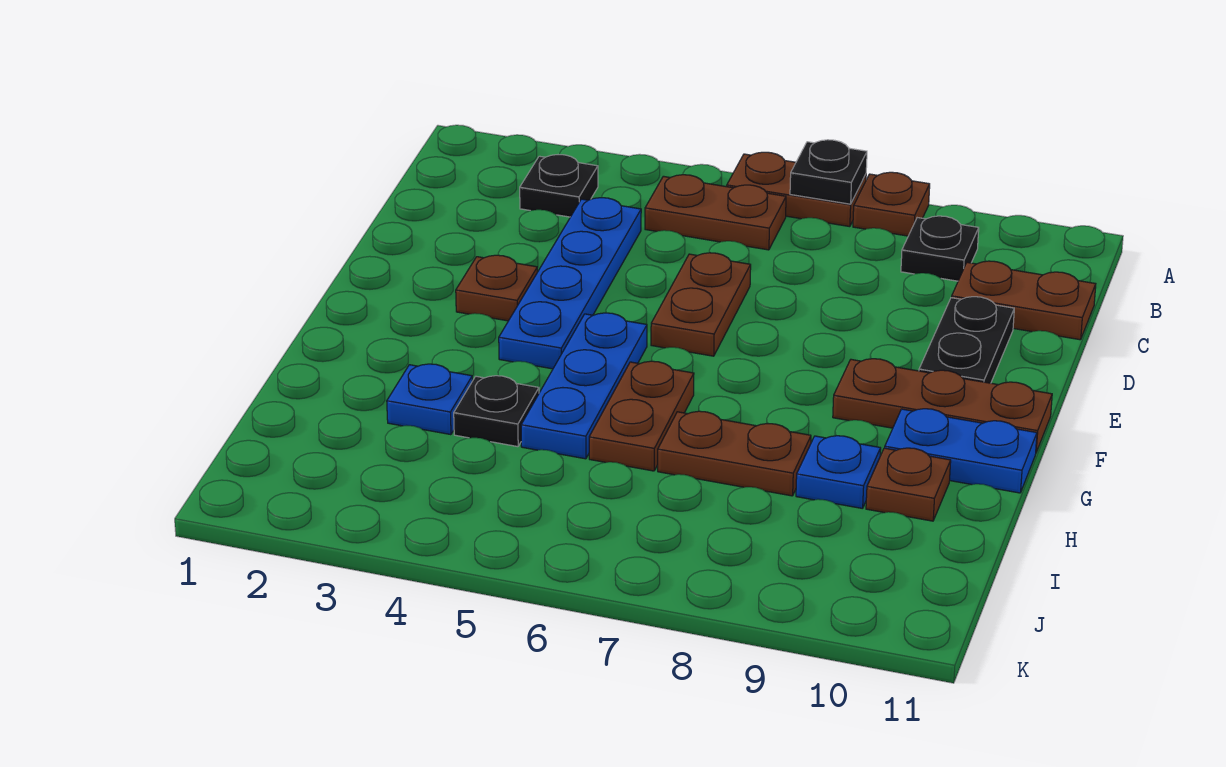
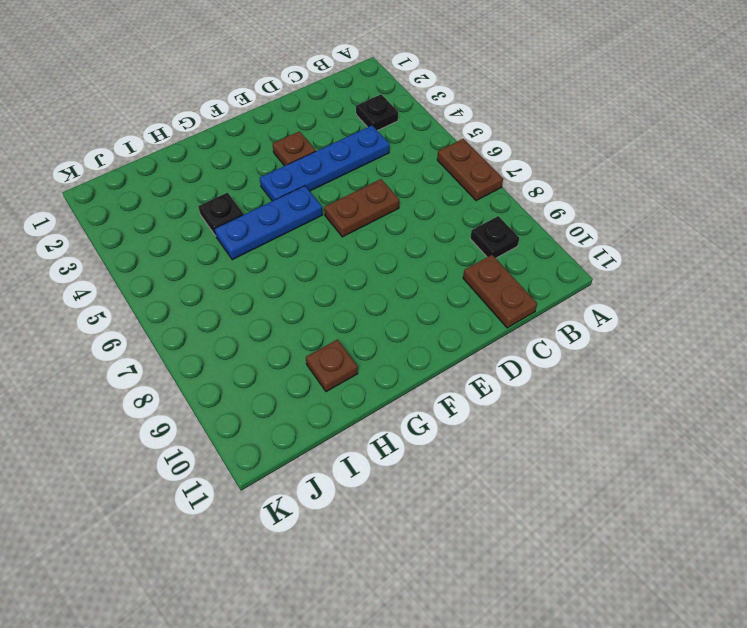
none -> brown 1x1 plate [853,172,930,236]
none -> brown 1x2 plate [645,175,786,250]
none -> black 1x2 plate [919,297,1014,383]

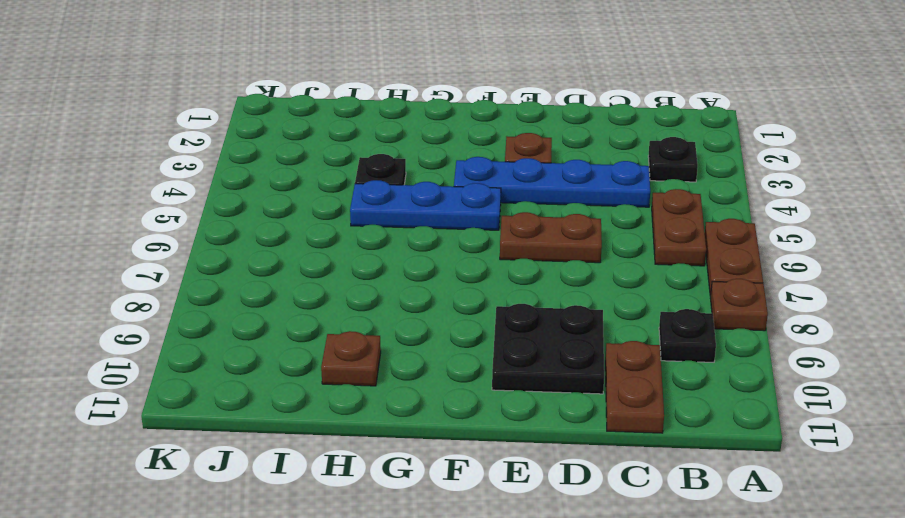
black 2x2 plate [492,304,604,394] -> black 1x2 plate [919,297,1014,383]
none -> brown 1x3 plate [833,359,1052,452]
none -> brown 1x2 plate [589,361,694,471]
none -> blue 1x2 plate [885,409,1037,493]

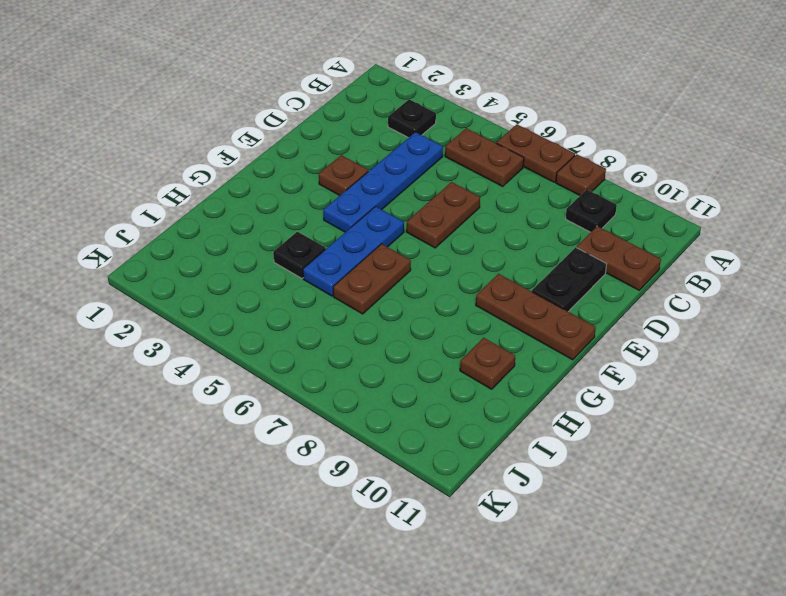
none -> blue 1x2 plate [885,409,1037,493]
none -> blue 1x1 plate [387,364,472,435]
none -> brown 1x2 plate [658,411,811,496]

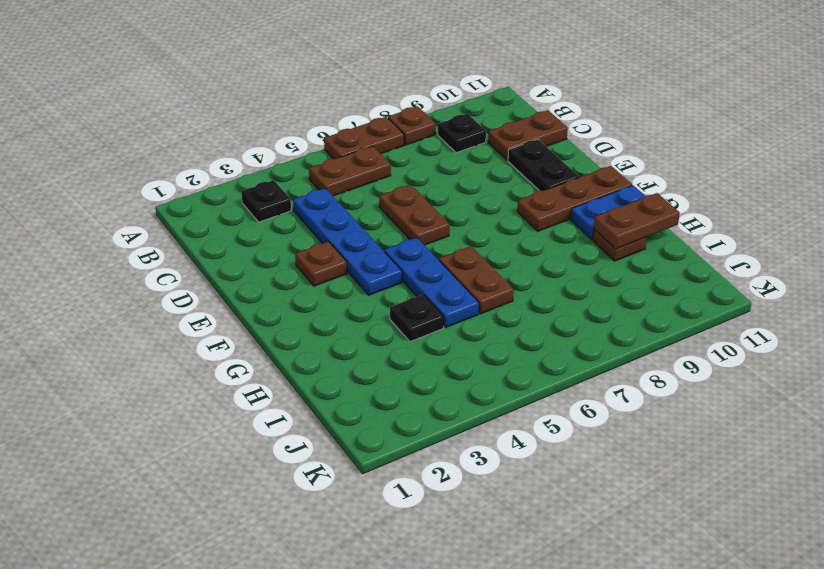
brown 1x2 plate [594,193,680,249] -> brown 1x2 plate moved to [658,411,811,496]
none -> blue 1x1 plate [387,364,472,435]
none -> blue 1x1 plate [796,436,881,509]
none -> black 1x1 plate [790,140,867,204]

